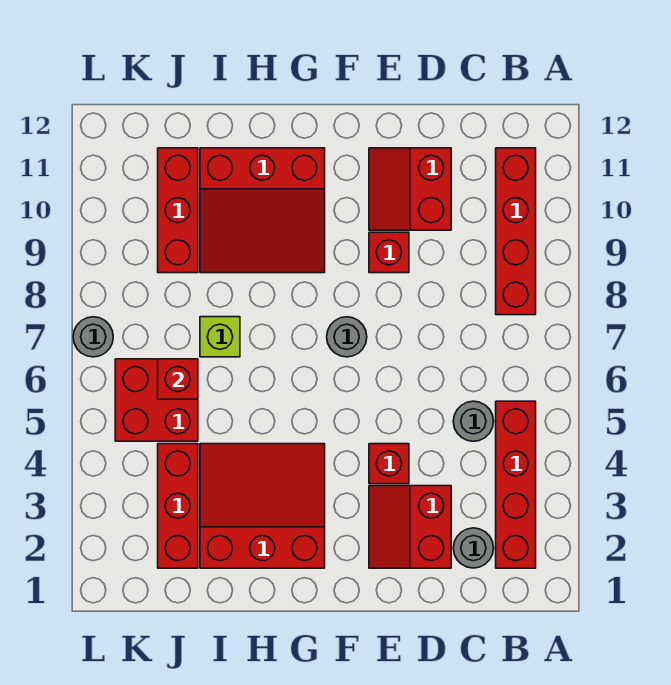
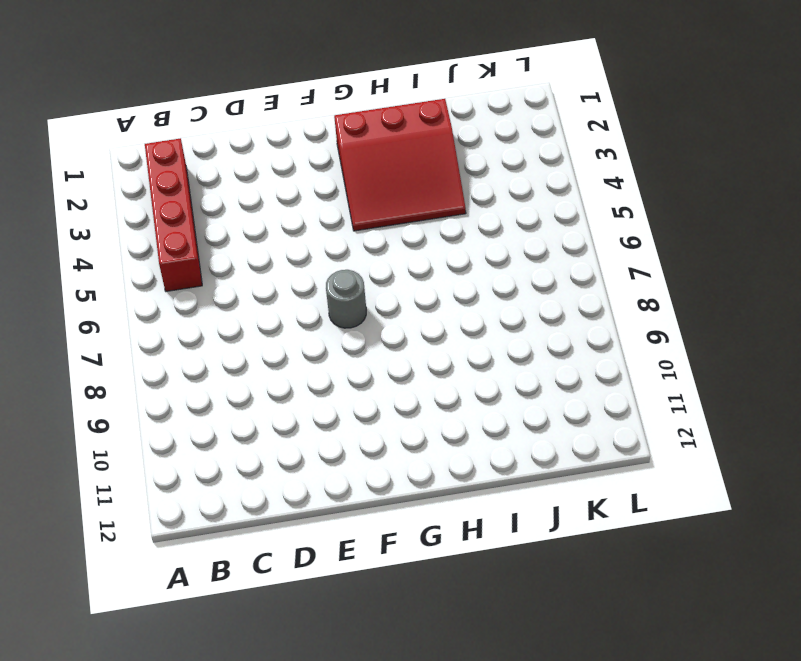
none -> red 1x4 brick [496,148,536,315]
none -> grey 1x1 round brick [453,528,494,568]
none -> grey 1x1 round brick [453,401,494,441]

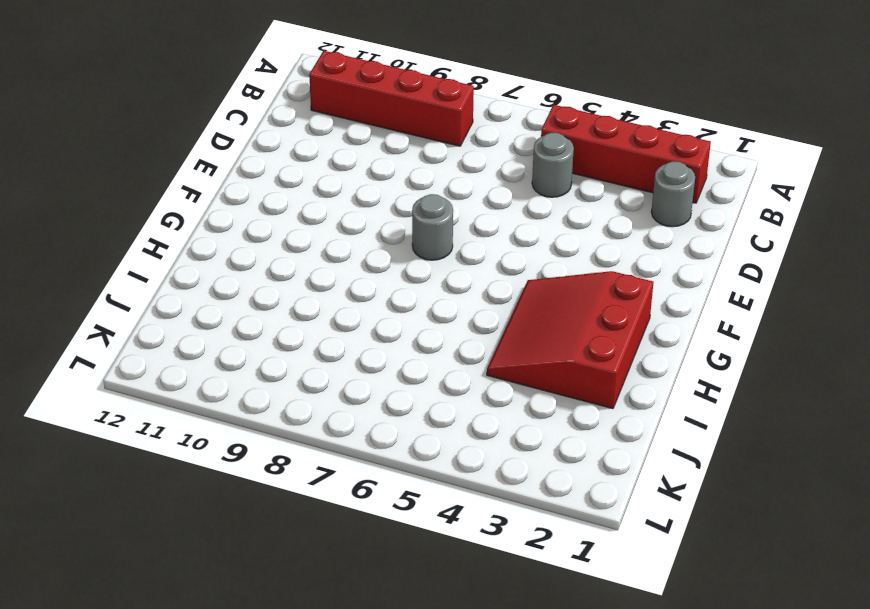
none -> red 2x2 slope [369,486,451,568]
none -> red 2x2 slope [369,148,451,230]
none -> red 1x1 brick [369,444,409,484]

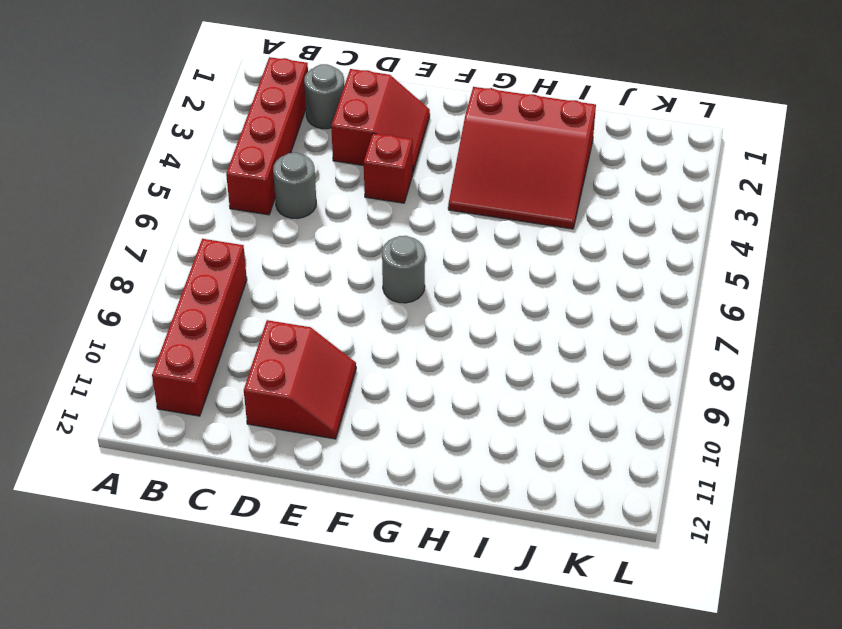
none -> red 1x1 brick [369,232,409,273]
none -> red 3x3 slope [200,148,325,273]
none -> lime 1x1 brick [200,317,240,357]

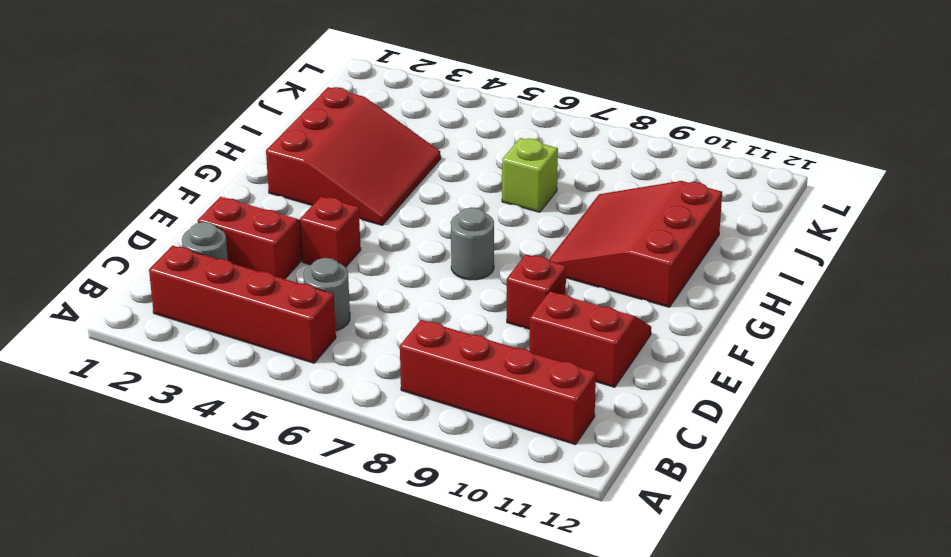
none -> red 1x3 brick [158,444,198,568]
none -> red 2x2 brick [115,359,198,441]
none -> red 1x3 brick [158,148,198,273]

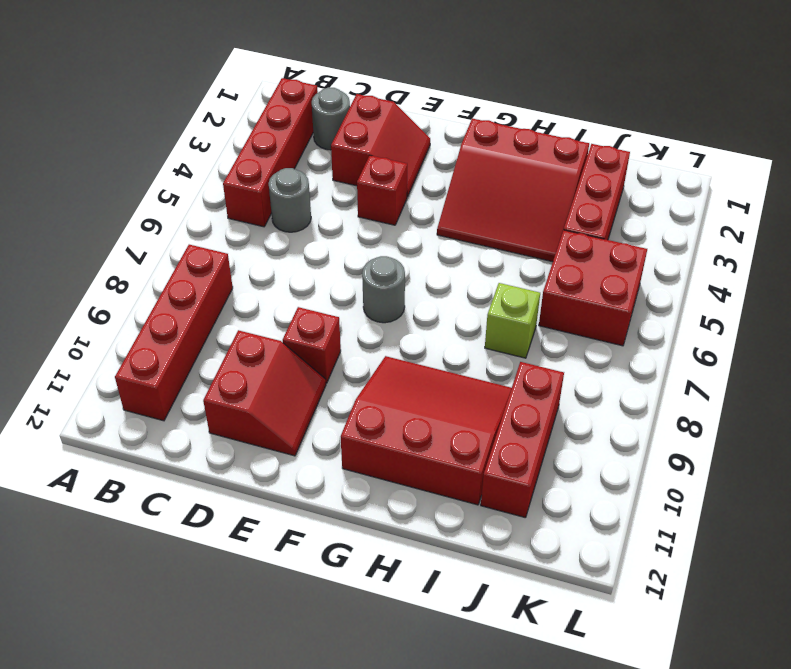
none -> grey 1x1 round brick [73,317,113,357]
none -> red 1x1 brick [158,359,198,399]

